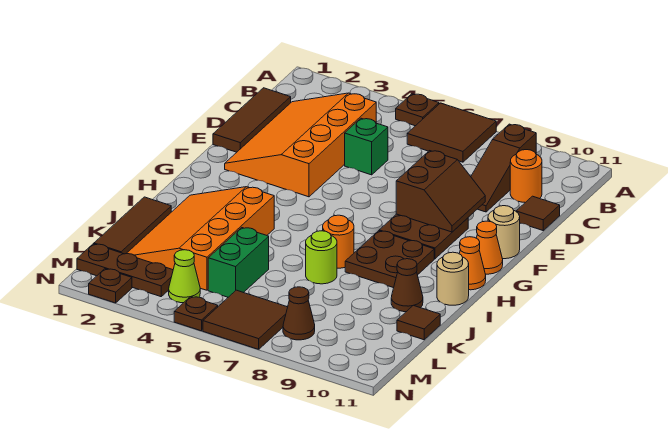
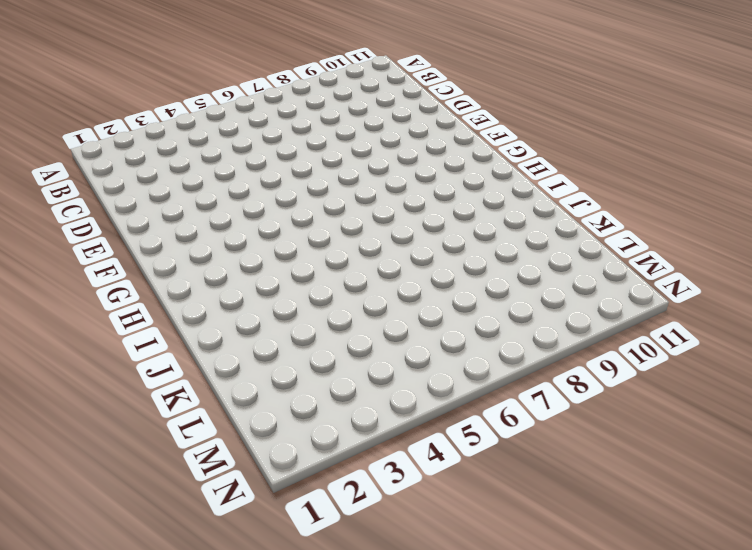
none -> brown 1x1 plate [396,94,439,126]
none -> brown 2x2 tile [407,103,496,162]
none -> brown 1x3 slope [471,124,536,212]

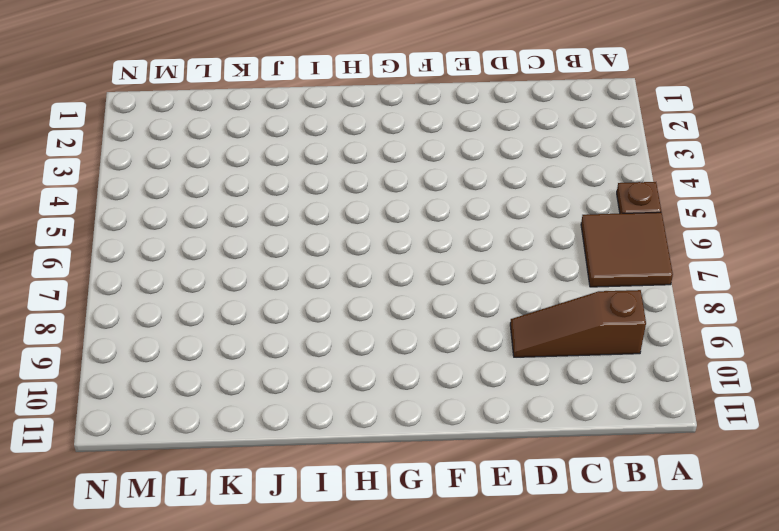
none -> brown 1x3 tile [213,88,291,152]
none -> orange 3x4 slope [225,93,376,197]
none -> orange 1x1 round brick [510,150,542,202]

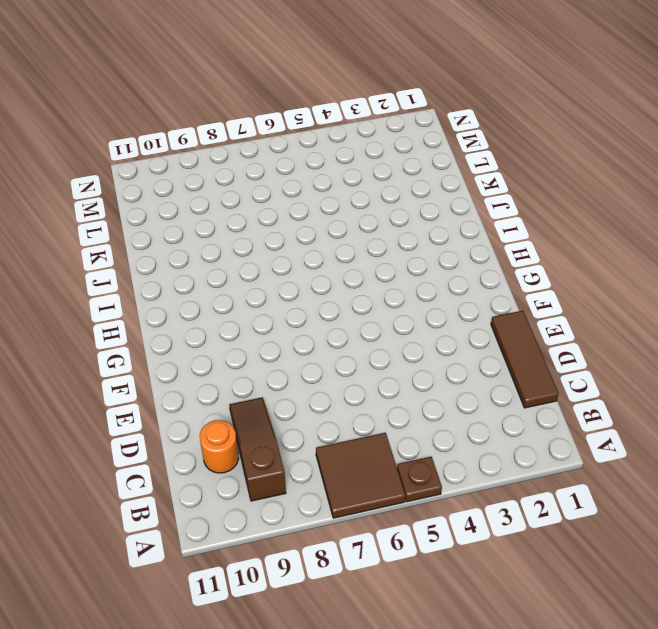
none -> orange 3x4 slope [225,93,376,197]
none -> green 1x1 brick [345,118,388,175]
none -> brown 1x1 tile [516,196,560,230]

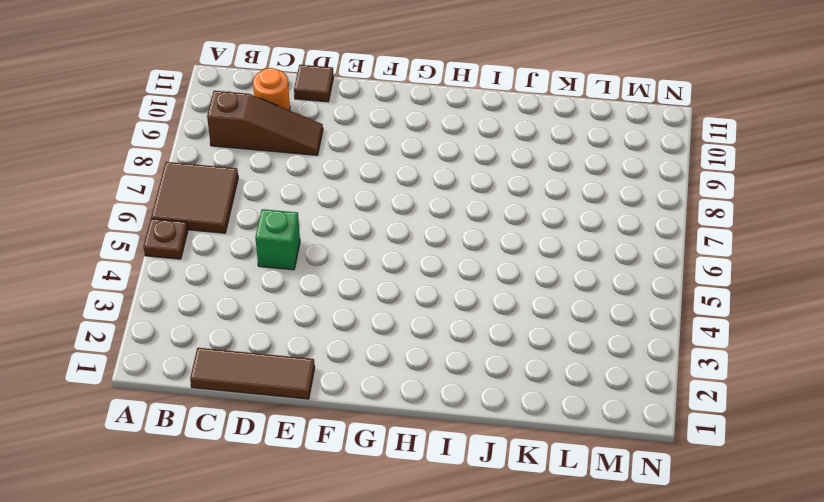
none -> orange 3x4 slope [225,93,376,197]
none -> brown 2x2 plate [379,214,468,259]
none -> tan 1x1 round brick [488,206,520,259]

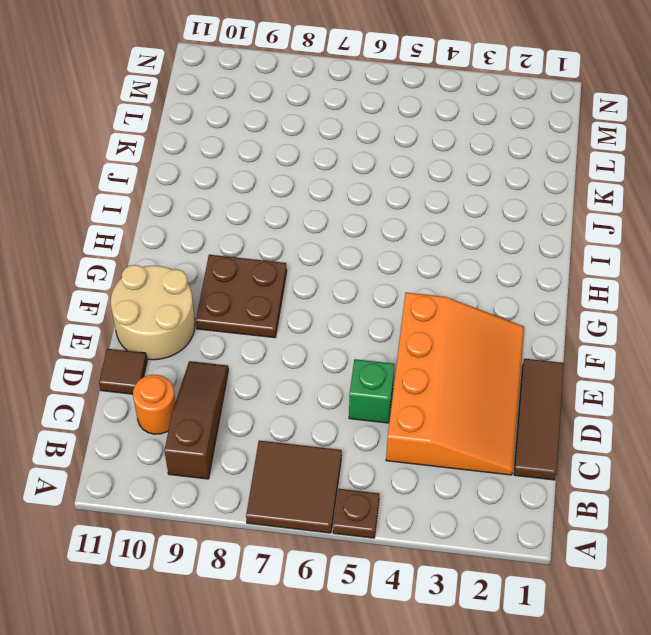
tan 2x2 round brick [111,265,195,360] -> tan 1x1 round brick [488,206,520,259]
none -> orange 1x1 cone [477,221,503,274]
none -> brown 2x2 plate [345,231,434,288]
none -> orange 1x1 cone [459,237,486,290]

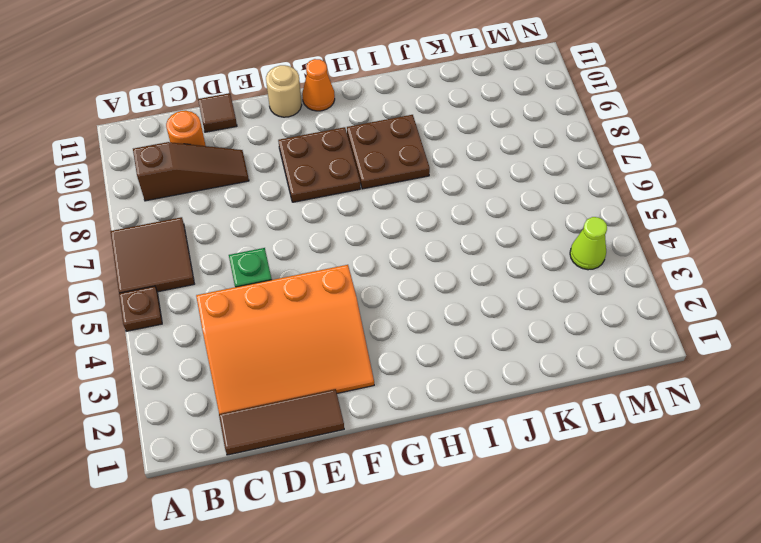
none -> orange 1x1 cone [459,237,486,290]
none -> orange 3x4 slope [126,187,274,290]
none -> orange 1x1 round brick [323,215,354,268]

